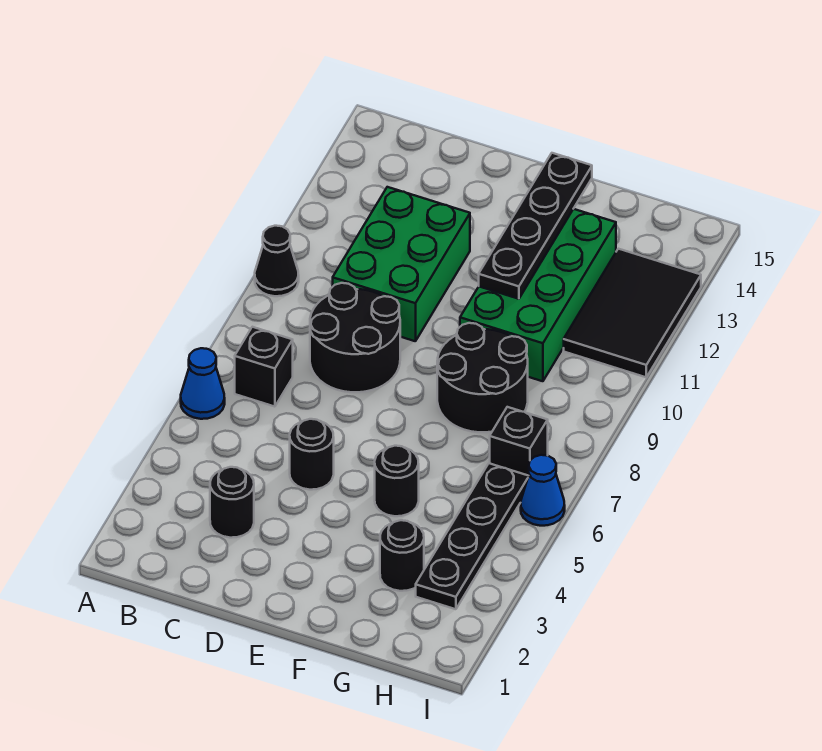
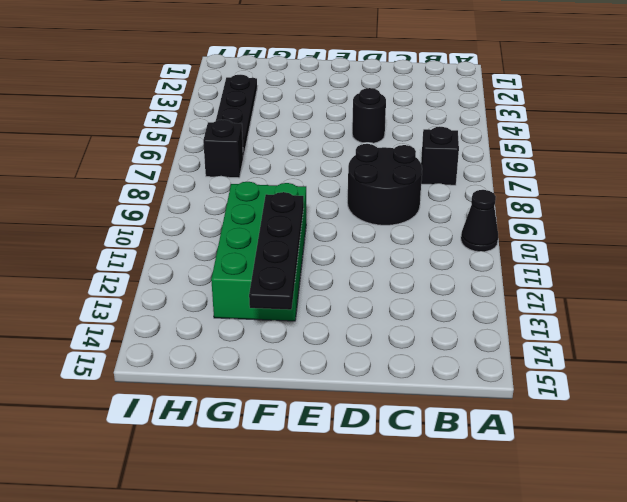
none -> blue 1x1 cone [181,348,225,419]
none -> black 1x1 round brick [210,467,254,538]
none -> green 2x3 brick [333,187,470,341]

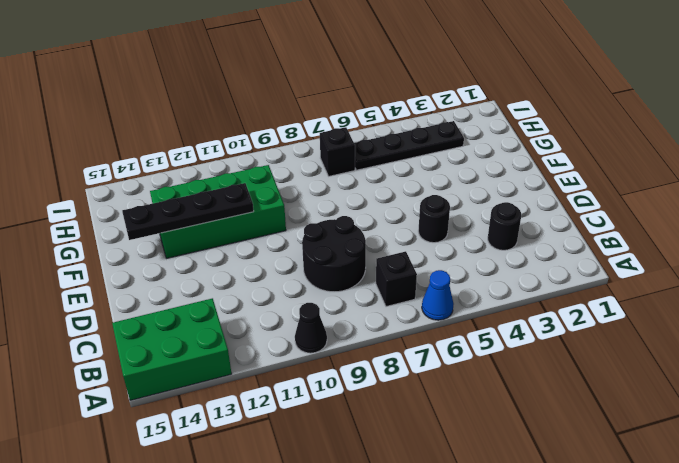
green 2x3 brick [112,298,232,401] -> green 2x3 brick moved to [333,187,470,341]
none -> black 1x1 round brick [375,446,419,516]
none -> black 2x2 round brick [437,323,528,432]
none -> black 1x1 round brick [380,520,424,591]

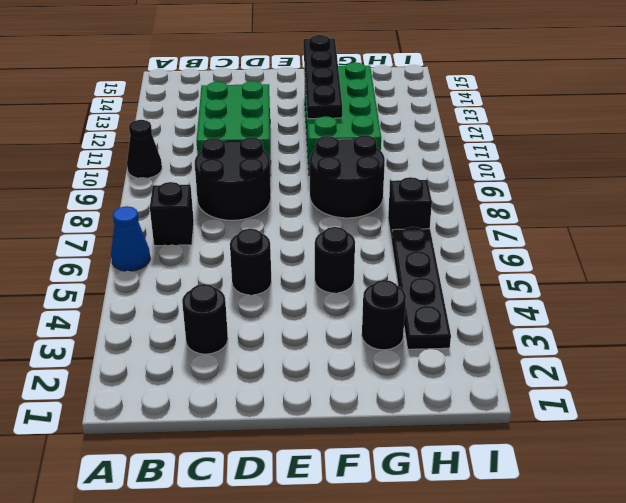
none -> black 2x3 tile [564,249,701,377]
none -> blue 1x1 cone [521,455,565,526]

